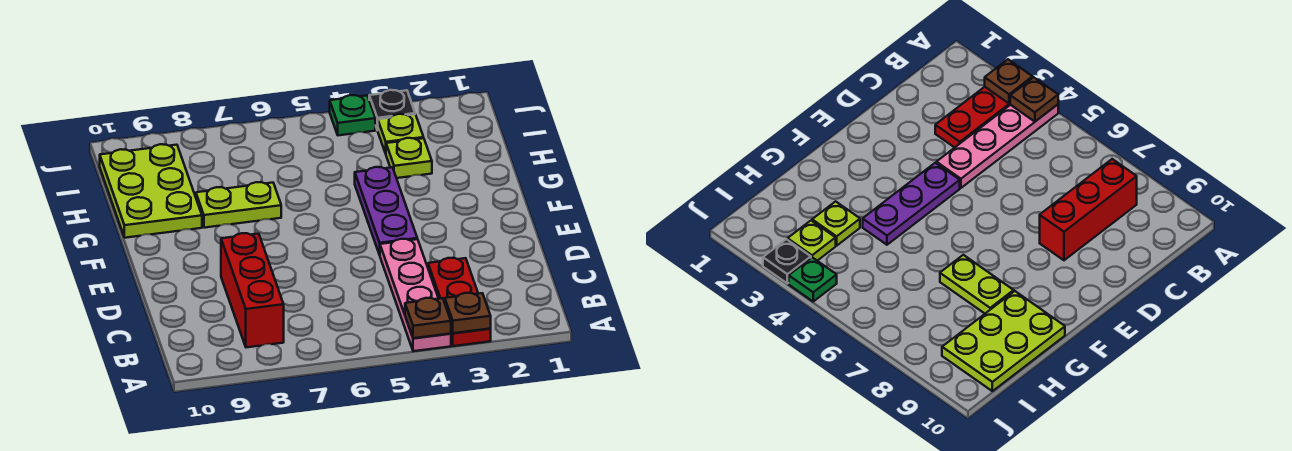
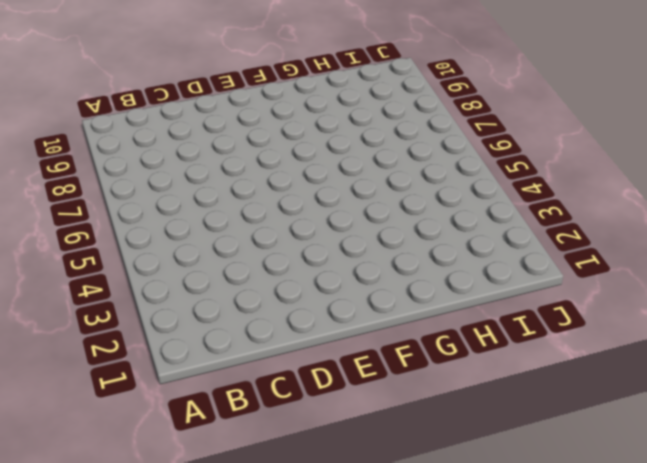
none -> red 1x3 plate [428,258,491,346]
none -> pink 1x4 plate [380,239,451,351]
none -> red 1x3 brick [221,233,284,347]

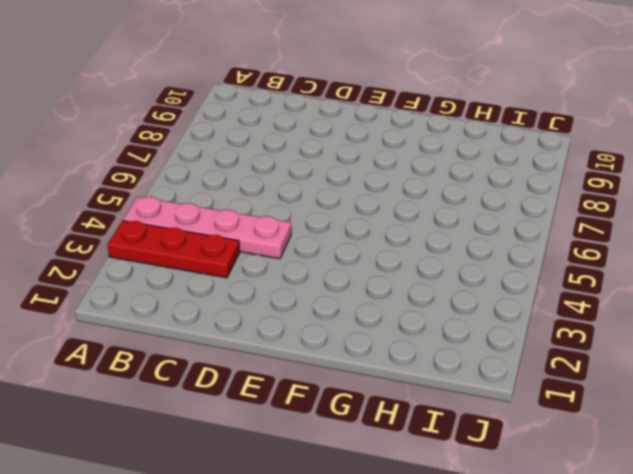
none -> red 1x3 brick [221,233,284,347]
none -> purple 1x3 plate [355,167,417,255]
none -> lime 1x2 plate [196,182,281,228]

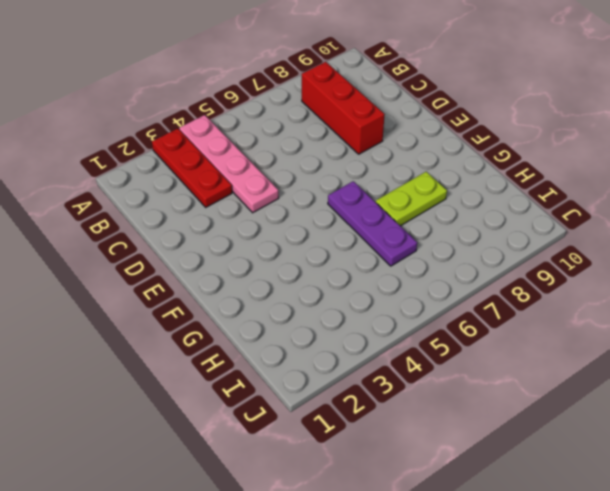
purple 1x3 plate [328,181,417,266] -> purple 1x3 plate moved to [355,167,417,255]
none -> lime 2x3 plate [100,144,202,238]
none -> lime 1x1 plate [386,138,432,178]
none -> lime 1x1 plate [378,114,424,153]

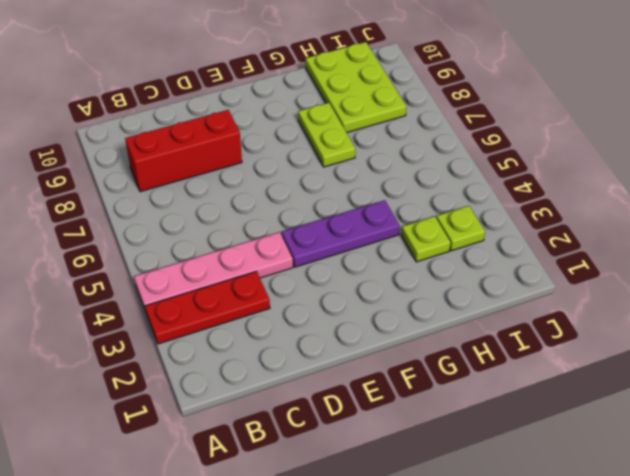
lime 2x3 plate [306,42,406,133] -> lime 2x3 plate turned to [100,144,202,238]
none -> black 1x1 plate [369,90,415,130]
none -> green 1x1 plate [330,95,375,135]
none -> brown 1x1 plate [445,293,491,333]

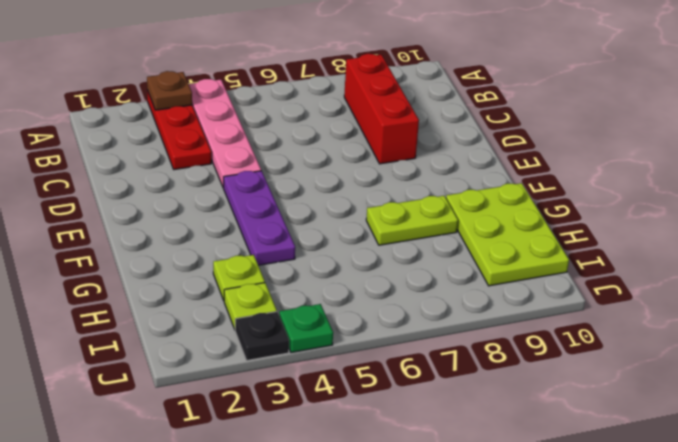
none -> brown 1x1 plate [405,298,451,338]

